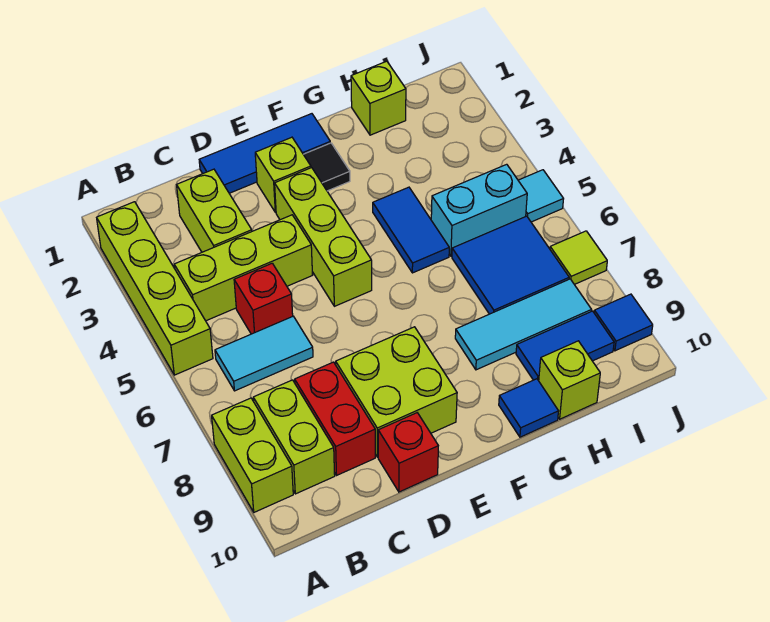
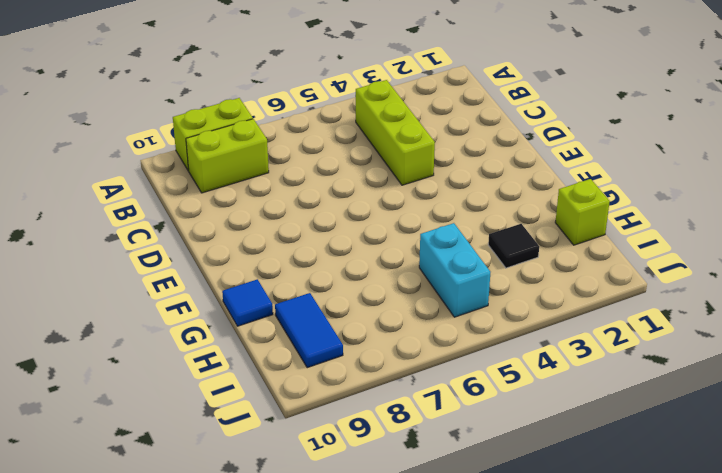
black 1x1 tile [488,224,539,268] -> black 1x1 tile moved to [303,143,350,191]
none -> lime 1x4 brick [97,202,213,375]
none -> cyan 1x2 tile [215,316,313,391]
none -> lime 1x2 brick [177,169,252,252]

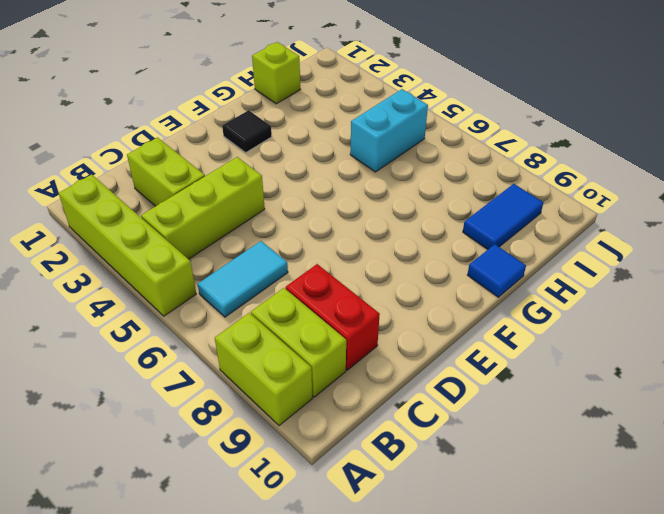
none -> red 1x1 brick [234,263,293,334]
none -> blue 1x3 tile [199,114,330,193]
none -> lime 2x2 brick [336,327,457,457]

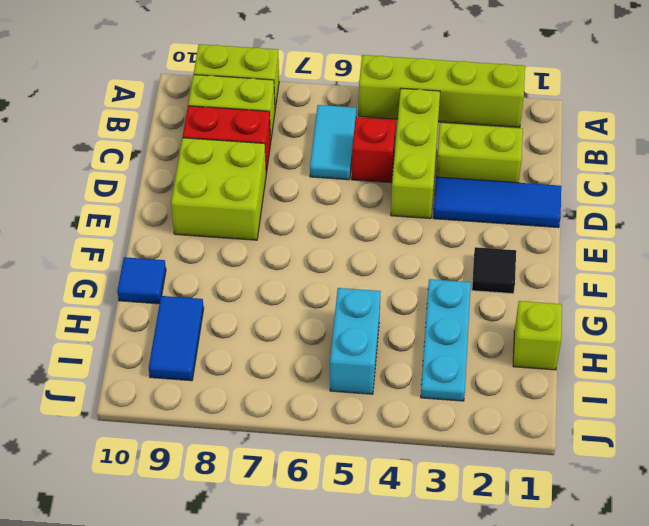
blue 1x3 tile [433,177,561,228] -> blue 1x3 tile turned to [199,114,330,193]
cyan 1x3 plate [421,279,471,401] -> none
none -> red 1x1 brick [378,413,438,492]
none -> lime 1x1 brick [255,137,311,212]
none -> lime 1x3 brick [275,168,372,306]

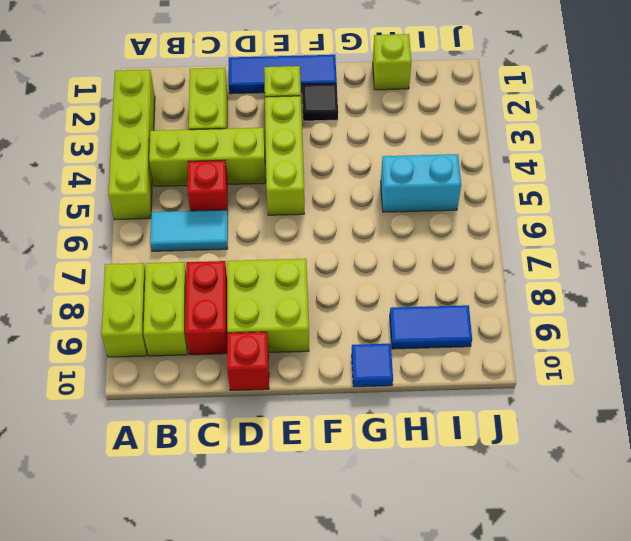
none -> blue 1x2 tile [373,187,449,273]
none -> cyan 1x3 tile [455,279,591,370]
none -> blue 2x2 tile [452,216,569,314]

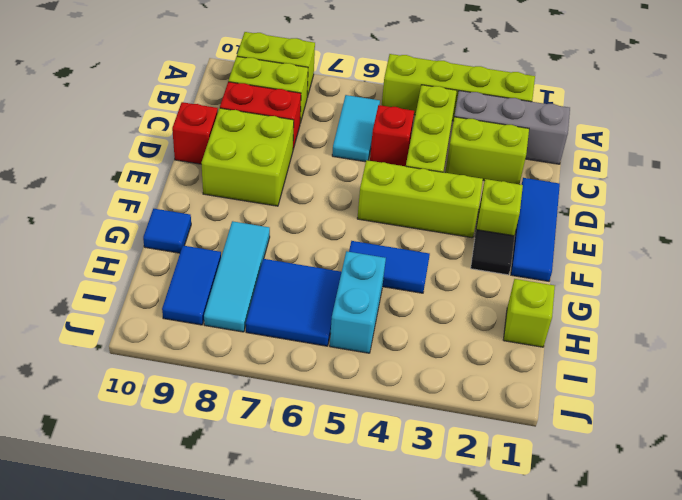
grey 1x3 brick [454,91,570,164] -> none
none -> lime 1x1 brick [539,341,600,419]
none -> cyan 1x1 tile [518,170,563,222]
none -> lime 1x1 tile [550,231,607,285]

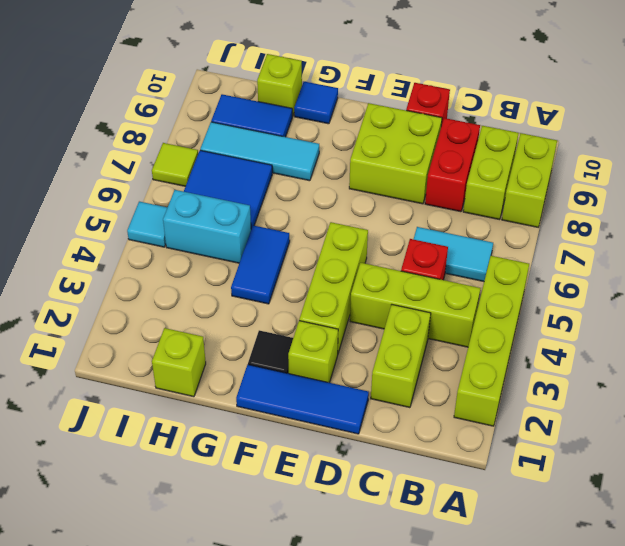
none -> blue 1x1 tile [594,294,653,351]

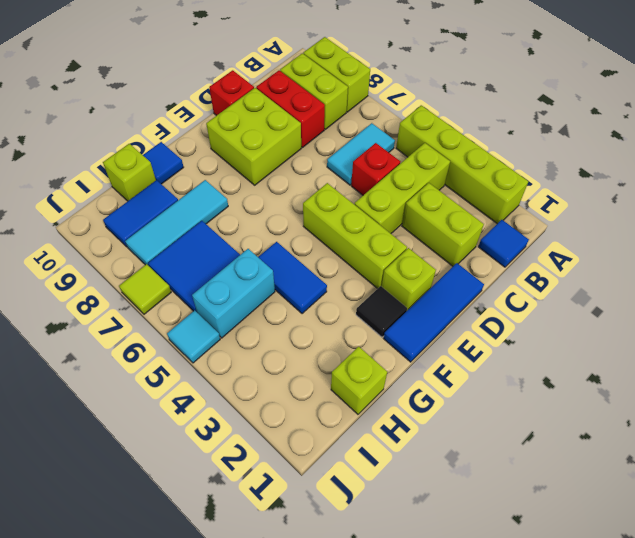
blue 1x1 tile [478,220,529,267] -> blue 1x1 tile moved to [594,294,653,351]

